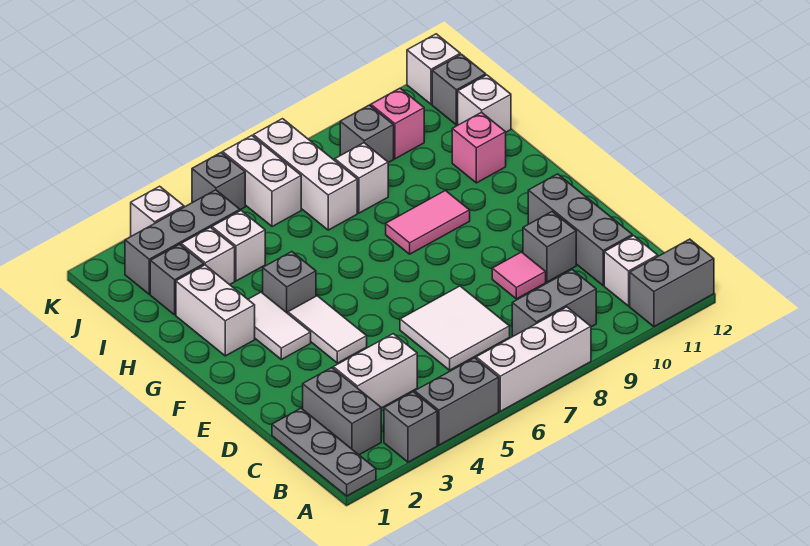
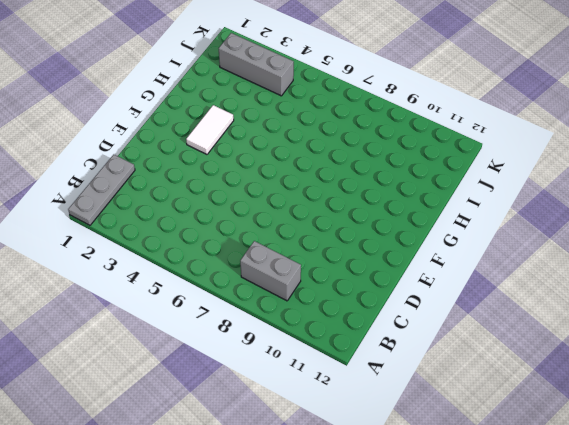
none -> grey 1x1 brick [384,392,437,462]
none -> grey 1x2 brick [415,358,499,445]
none -> white 1x3 brick [476,307,591,411]
none -> grey 1x2 brick [630,239,714,327]

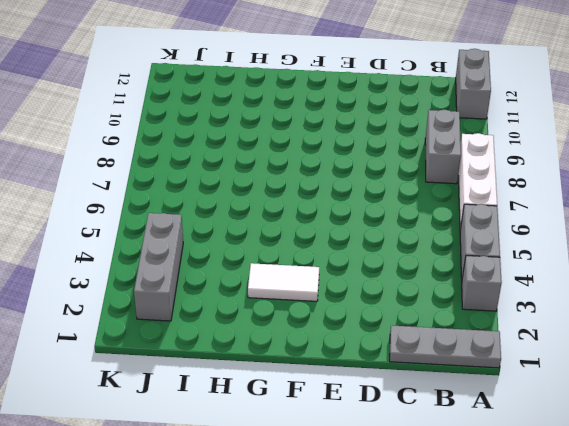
none -> grey 1x2 brick [303,368,381,455]
none -> white 1x1 brick [604,236,658,306]
none -> white 1x2 brick [333,334,417,408]
none -> white 2x2 tile [400,286,510,370]

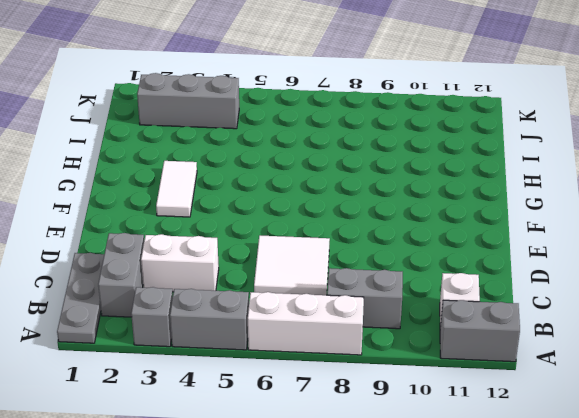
none -> grey 1x3 brick [528,174,632,285]
none -> pink 1x1 tile [492,252,546,299]
none -> grey 1x1 brick [523,212,576,282]
none -> white 1x2 tile [288,296,367,363]

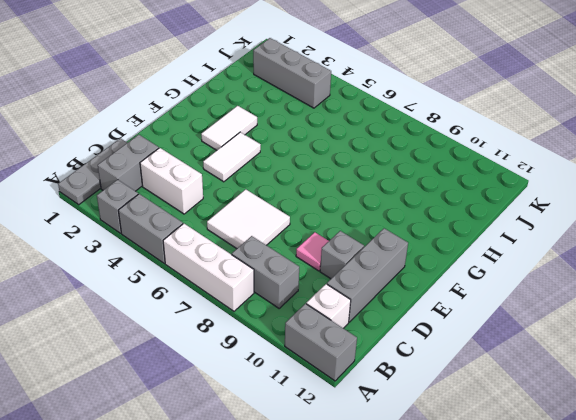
none -> white 1x2 brick [176,265,255,356]
none -> grey 1x1 brick [263,252,316,313]
none -> pink 1x2 tile [386,191,470,254]
none -> pink 1x1 brick [452,112,506,183]

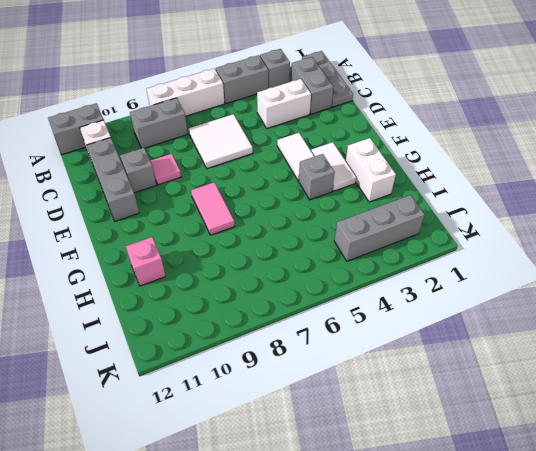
pink 1x2 tile [191,182,235,235] -> pink 1x2 tile turned to [386,191,470,254]
none -> grey 1x1 brick [150,244,204,315]
none -> white 1x1 brick [181,227,235,285]
none -> white 1x1 brick [212,211,265,281]
none -> white 1x3 brick [253,119,357,230]

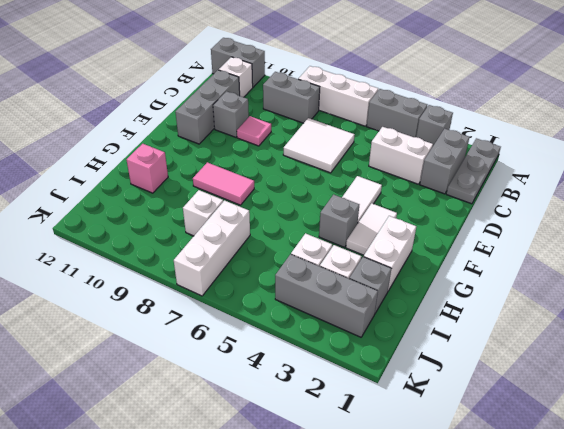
none -> white 1x1 brick [458,75,511,132]
none -> white 1x2 brick [223,136,301,227]
none -> grey 1x1 brick [340,105,394,163]
none -> pink 1x1 brick [371,88,424,159]

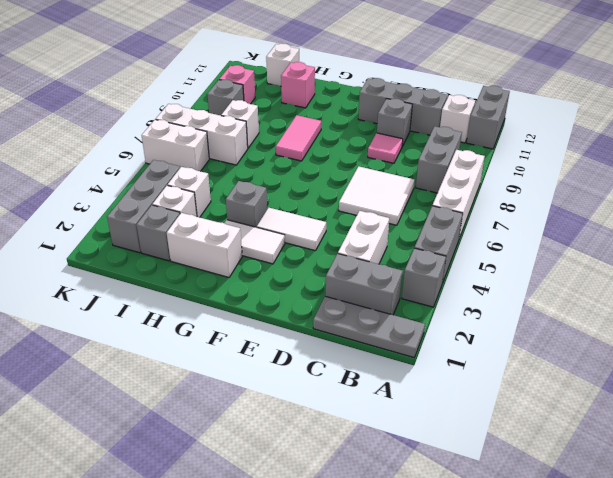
none -> grey 1x1 brick [432,54,486,125]
none -> white 1x1 brick [131,186,184,236]
none -> grey 1x1 brick [192,153,245,210]
none -> white 1x1 brick [407,34,460,104]

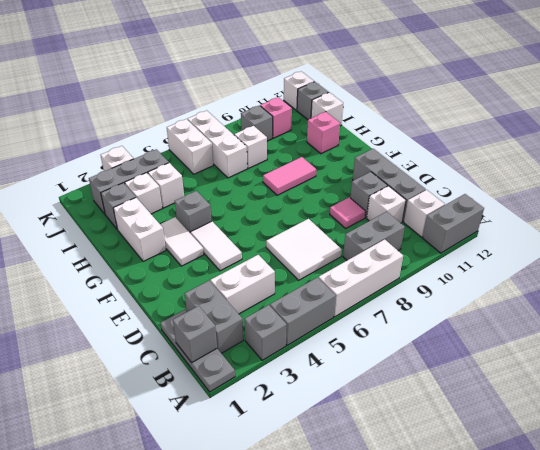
grey 1x1 brick [173,306,217,363] -> grey 1x1 brick moved to [192,153,245,210]
white 1x1 brick [367,186,406,223] -> none

